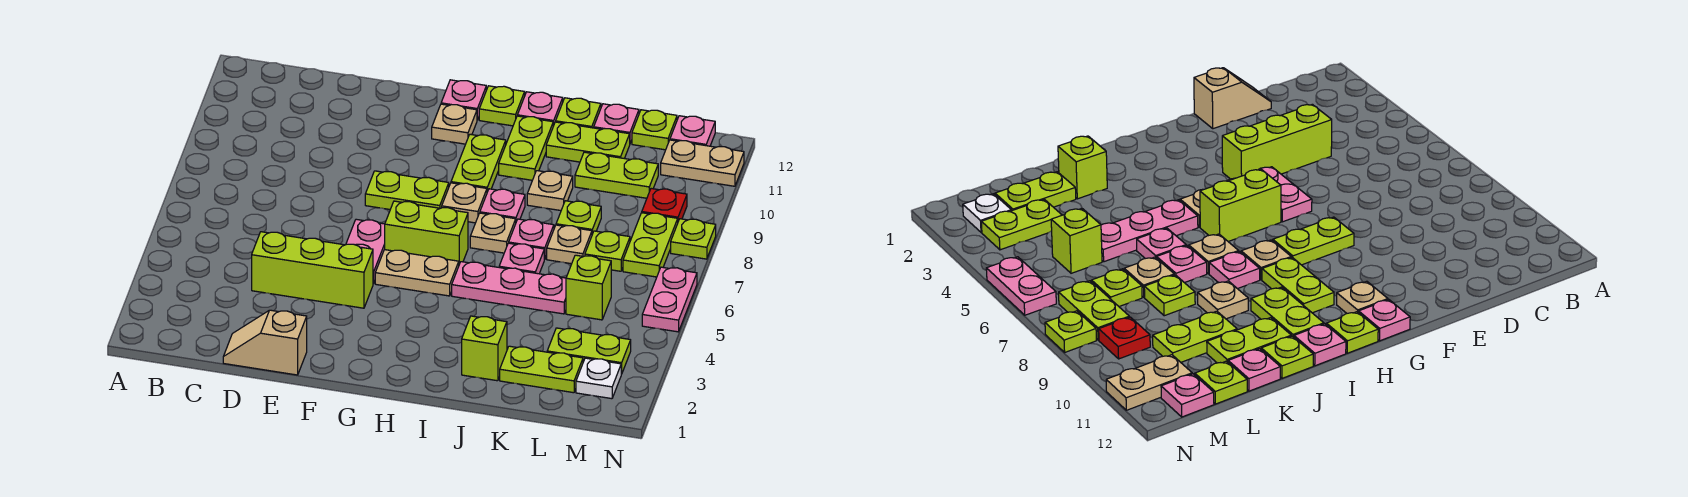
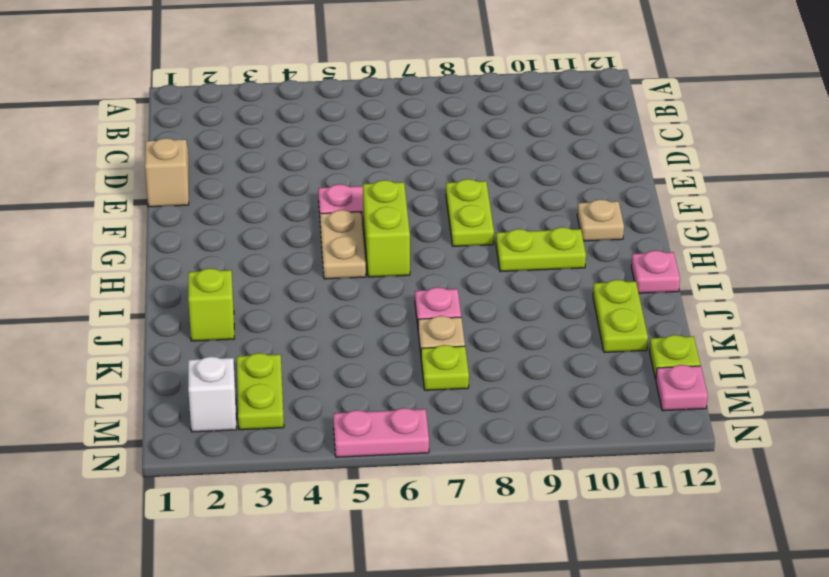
white 1x1 brick [188,357,237,432] -> white 1x1 plate [576,358,621,399]
none -> lime 1x3 brick [252,232,373,308]
none -> pink 1x1 plate [441,80,486,120]
none -> tan 1x1 plate [442,183,487,223]
none -> lime 1x1 plate [479,86,525,126]

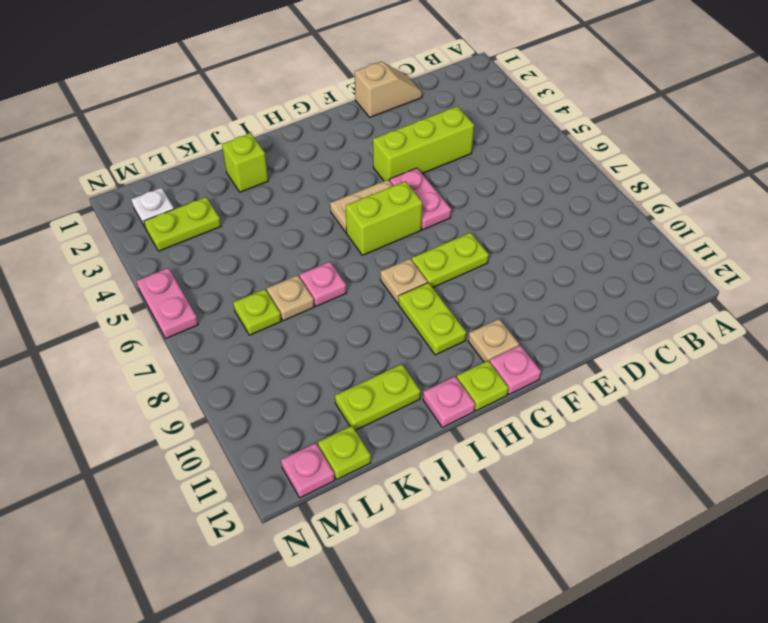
none -> pink 1x3 plate [452,262,566,314]
none -> tan 1x1 plate [470,213,516,253]
none -> pink 1x1 plate [480,189,525,222]
none -> lime 1x2 plate [499,116,553,180]

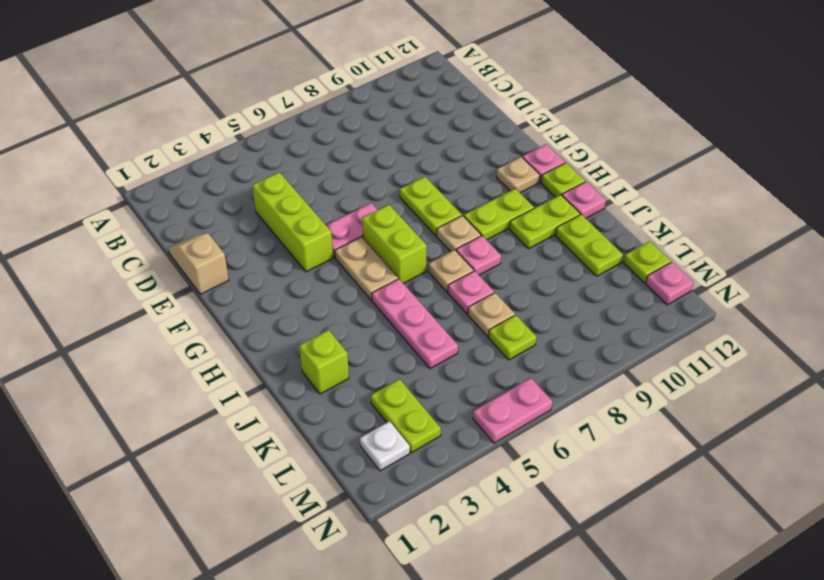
none -> pink 1x1 plate [499,243,544,274]
none -> tan 1x1 plate [527,171,573,211]
none -> lime 1x1 plate [556,98,601,128]
none -> lime 1x2 plate [500,346,583,393]

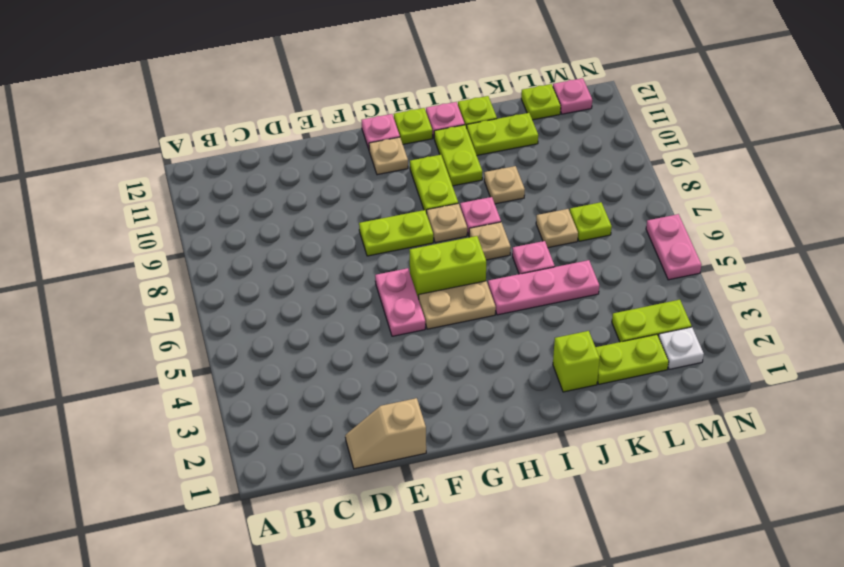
none -> lime 1x3 brick [252,232,373,308]
none -> pink 1x1 plate [509,219,554,259]
none -> lime 1x1 plate [556,201,601,234]
none -> lime 1x2 plate [575,152,658,198]

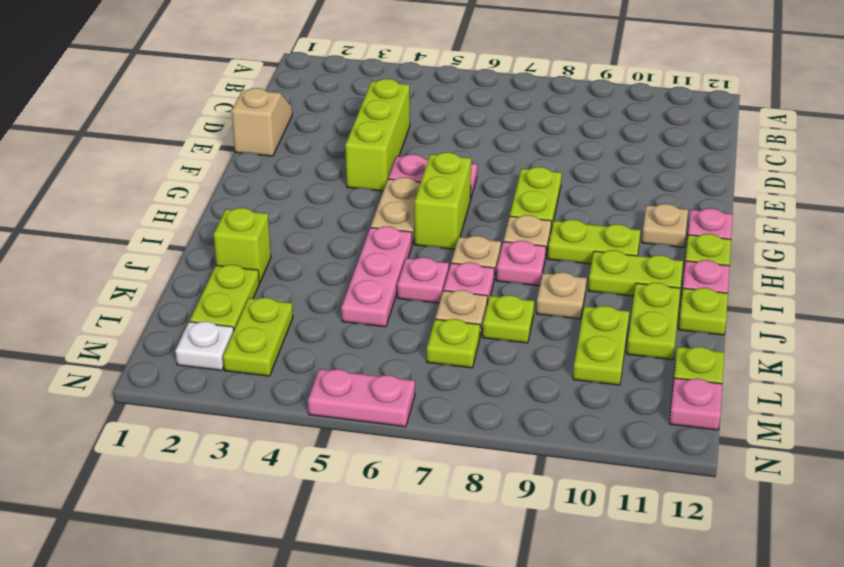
none -> pink 1x1 plate [594,104,639,143]
none -> lime 1x1 brick [566,255,611,320]
none -> lime 1x2 plate [623,213,678,277]
none -> red 1x1 plate [642,189,687,221]

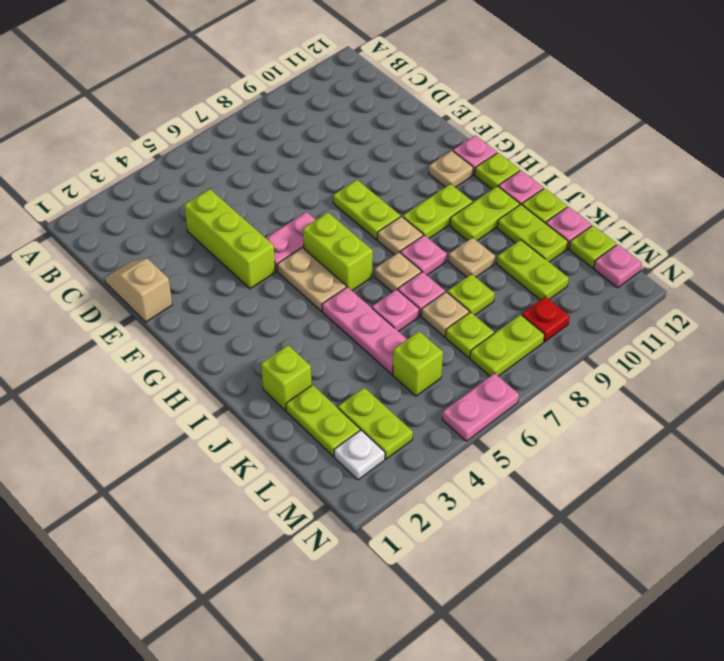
none -> tan 1x2 plate [661,140,744,186]
none -> lime 1x1 plate [671,219,716,259]

